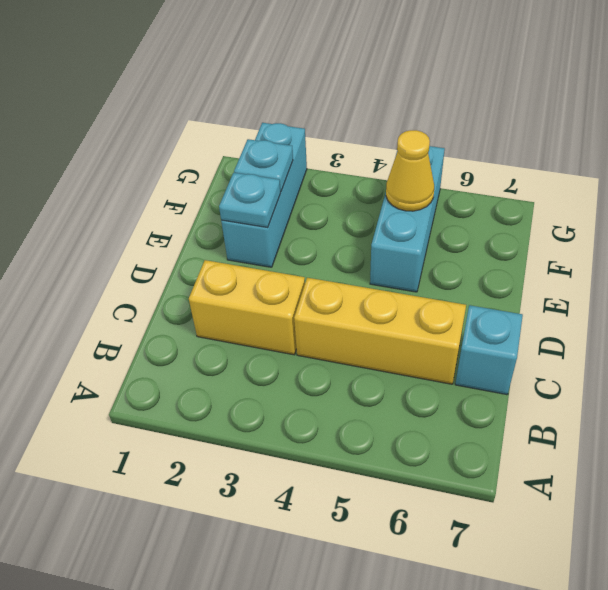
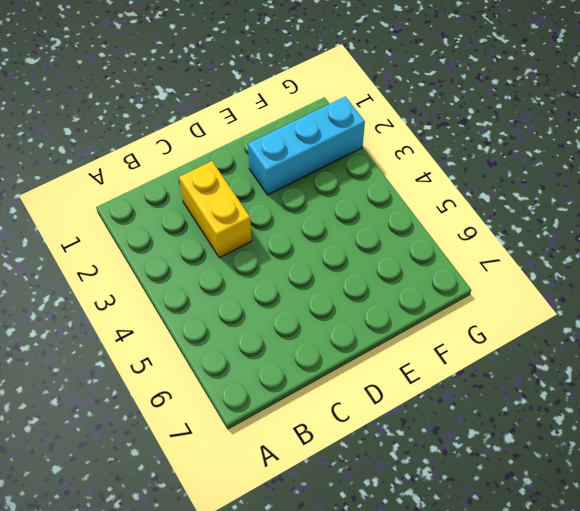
none -> yellow 1x3 brick [294,278,466,384]
none -> cyan 1x1 brick [455,305,523,395]

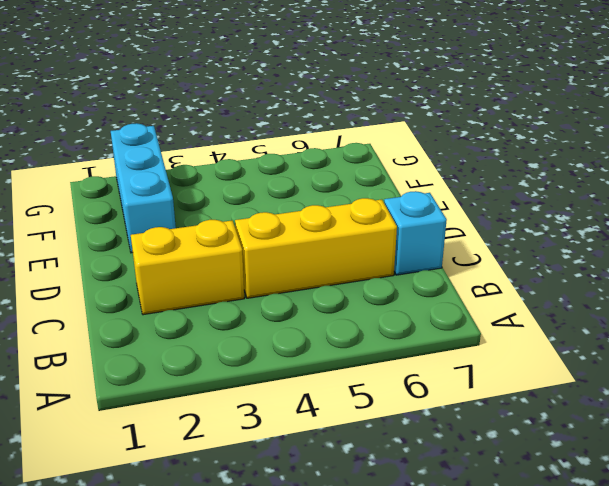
none -> cyan 1x3 brick [370,146,445,292]
none -> cyan 1x1 plate [219,173,281,227]

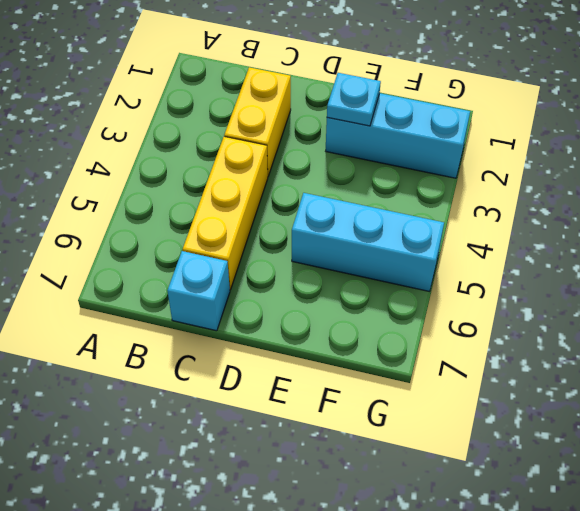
none -> cyan 1x1 plate [234,139,293,192]
none -> yellow 1x1 cone [386,130,434,211]

